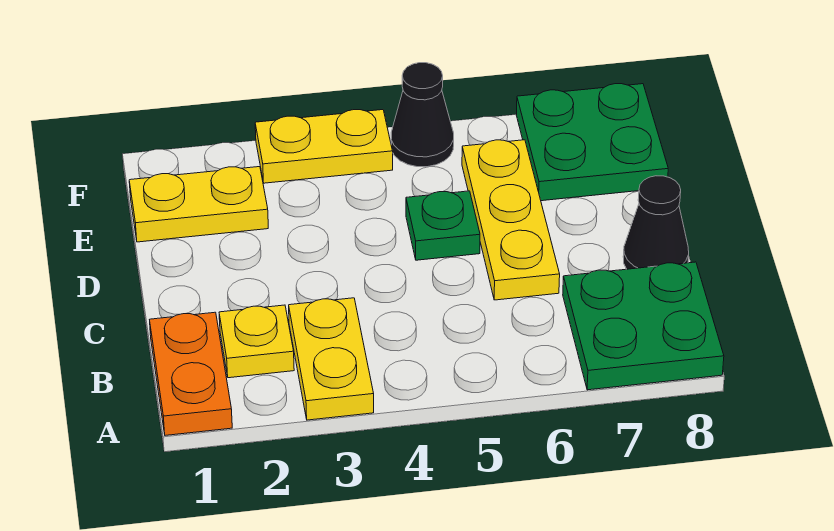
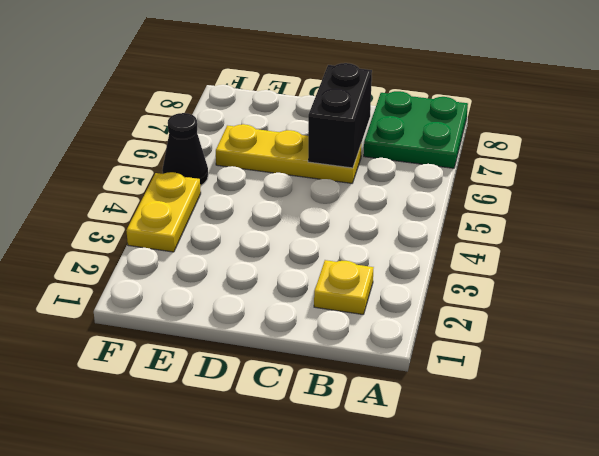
black 1x2 brick [308,63,372,168] -> none
none -> orange 1x2 plate [150,312,232,435]
none -> yellow 1x2 plate [289,298,374,420]

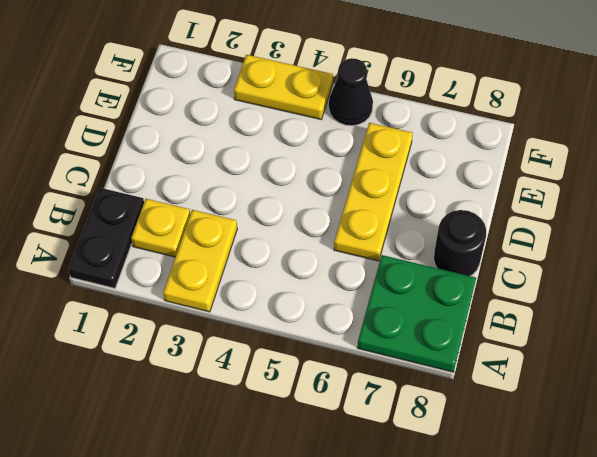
black 1x2 plate [68,188,144,288] -> orange 1x2 plate [150,312,232,435]
black 1x1 round brick [434,210,486,276] -> black 1x1 cone [623,176,689,269]
none -> green 1x1 plate [406,191,480,260]
none -> yellow 1x2 plate [129,167,268,242]

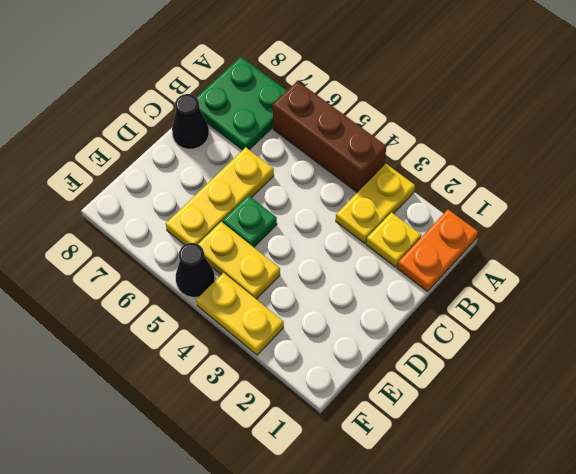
brown 1x3 brick [273,81,387,192] -> none
yellow 1x2 plate [198,222,280,299] -> yellow 1x2 plate moved to [129,167,268,242]
none -> green 2x2 plate [516,84,668,201]

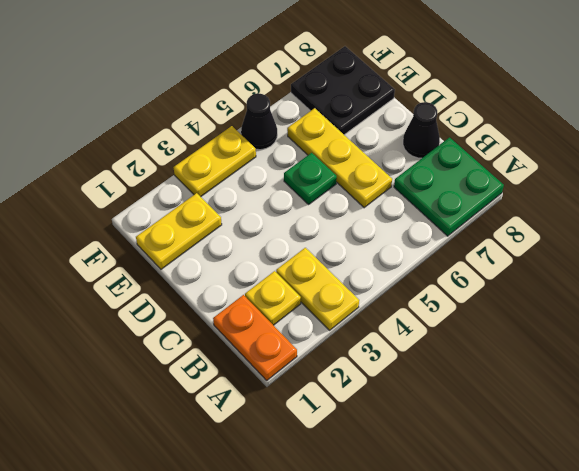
black 2x2 plate [291,46,395,135] -> green 2x2 plate [516,84,668,201]

